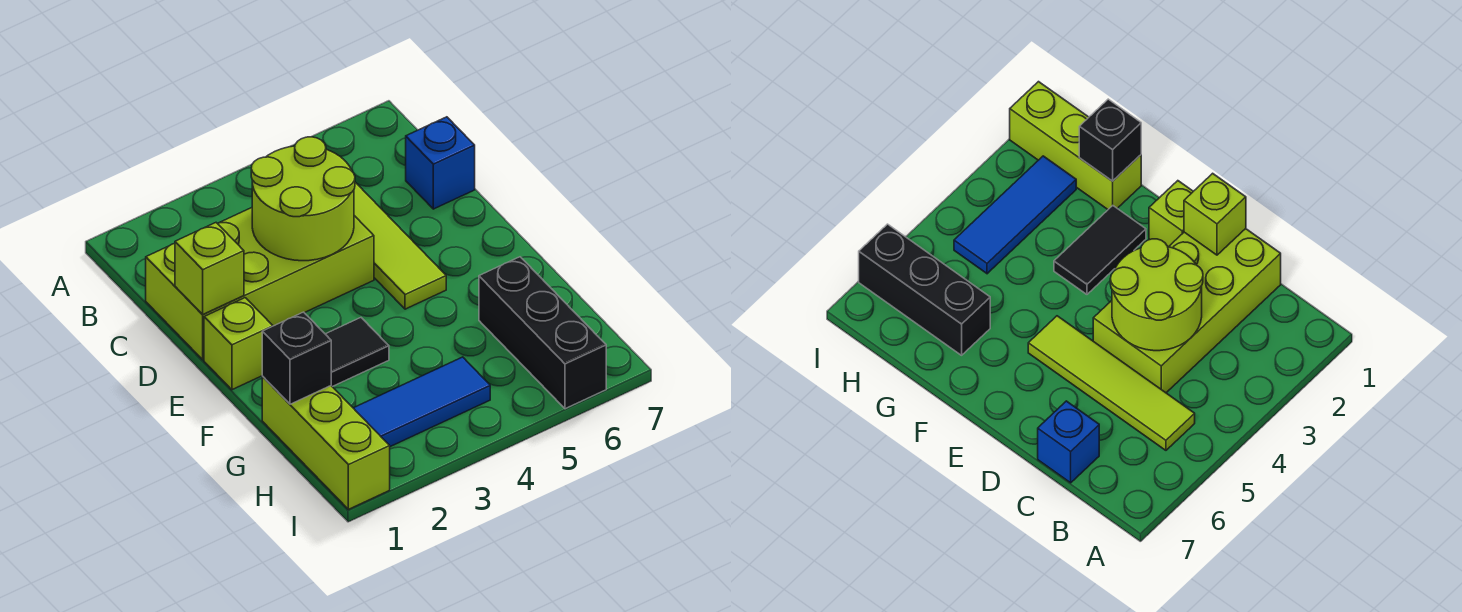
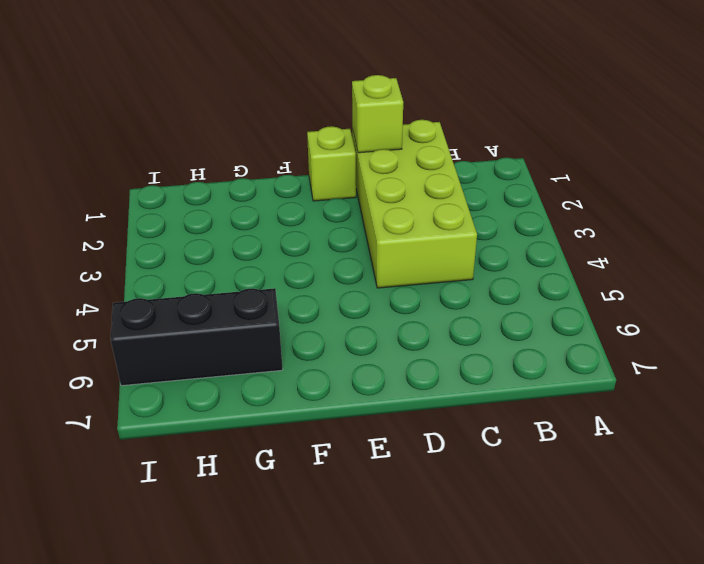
none -> lime 1x4 tile [354,182,446,309]
none -> blue 1x1 brick [406,117,475,209]

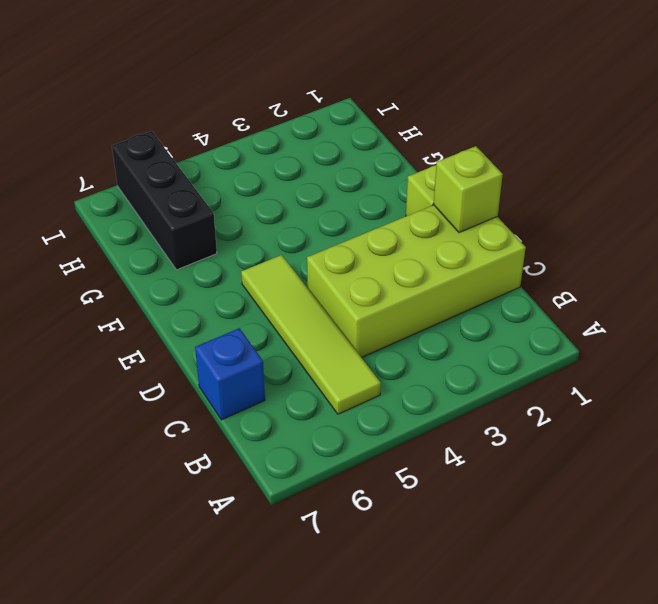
none -> black 1x2 tile [326,318,389,387]
none -> lime 1x3 brick [262,377,390,509]

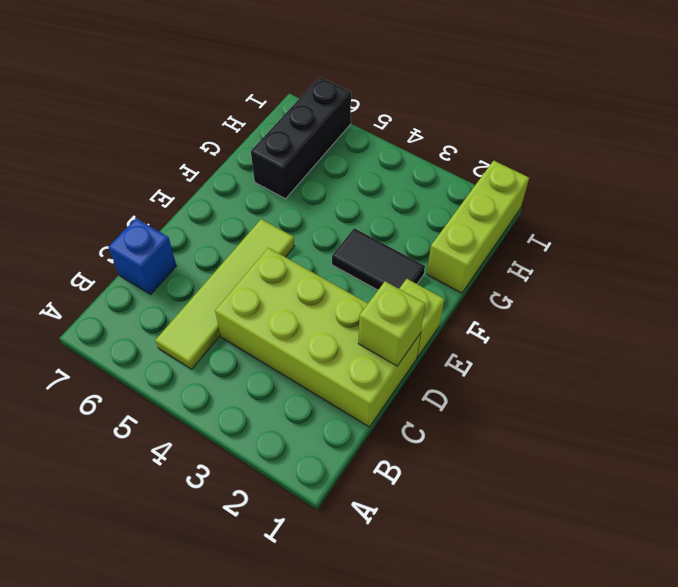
none -> blue 1x3 tile [354,357,490,447]
none -> lime 2x2 round brick [251,137,355,261]

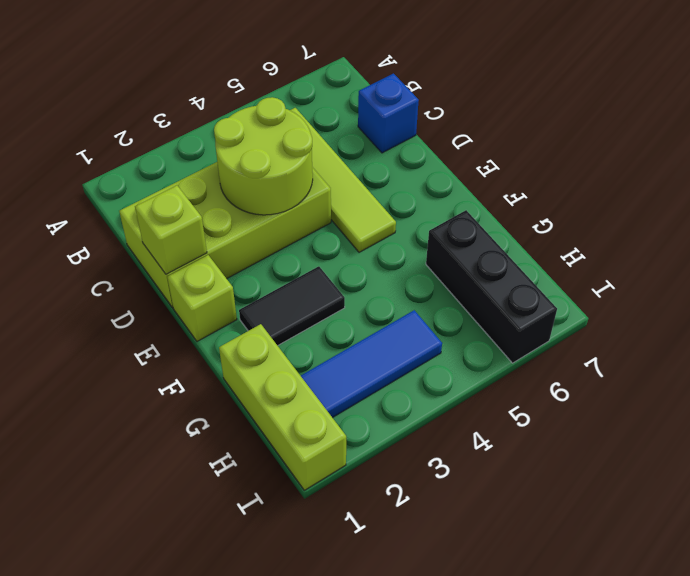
none -> black 1x1 brick [262,312,331,404]

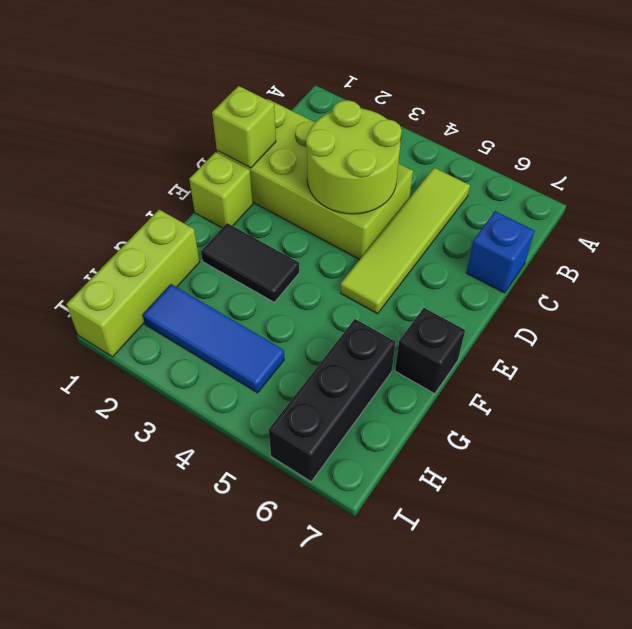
black 1x1 brick [395,308,465,394] -> black 1x1 brick moved to [262,312,331,404]

